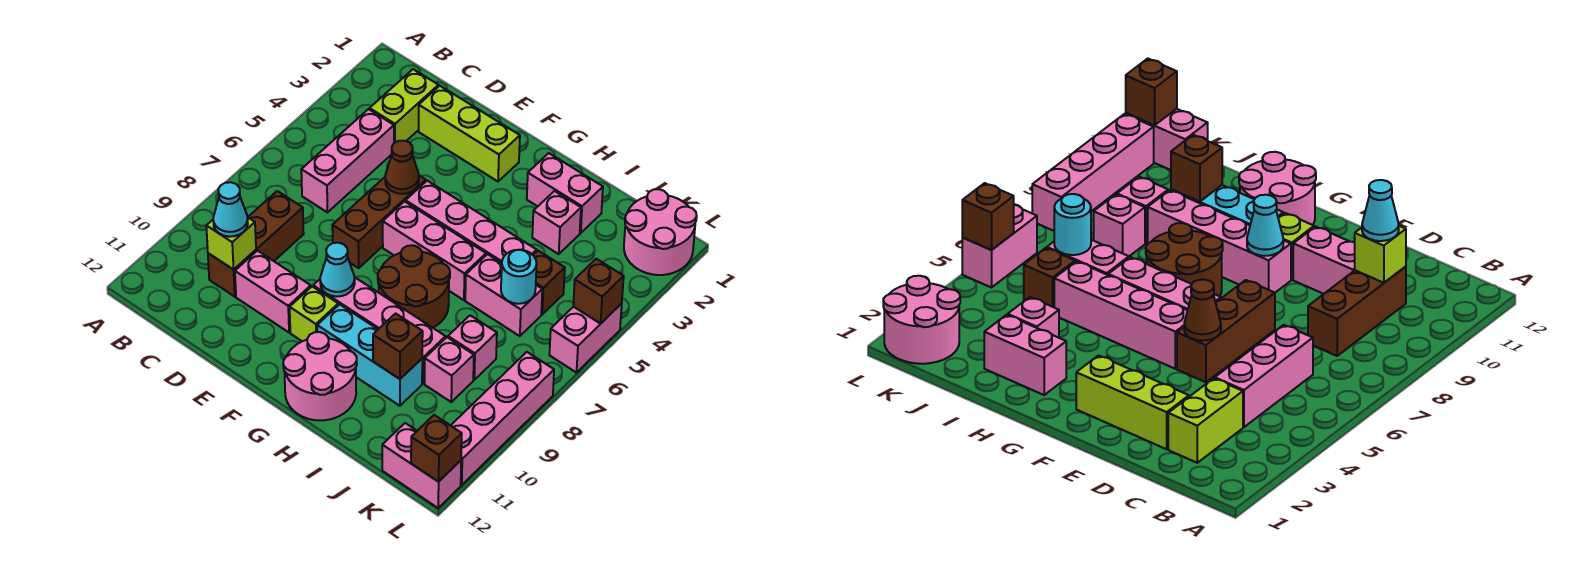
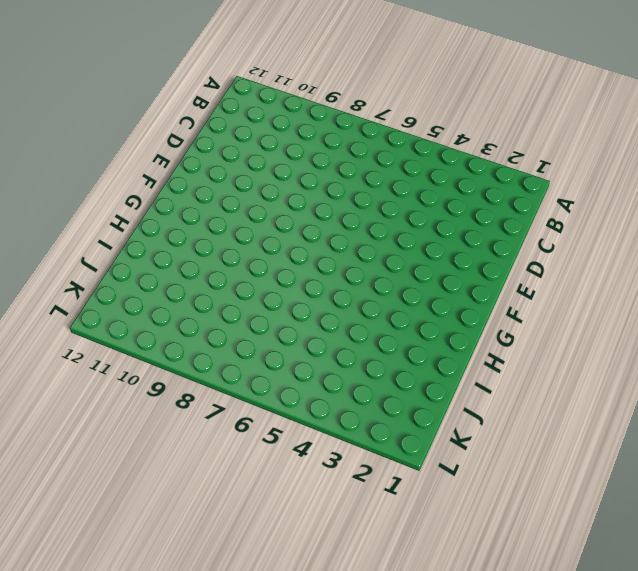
none -> lime 1x2 brick [370,69,439,143]
none -> pink 1x3 brick [301,109,394,212]
none -> brown 1x3 brick [208,191,304,297]
none -> lime 1x3 brick [419,86,520,181]

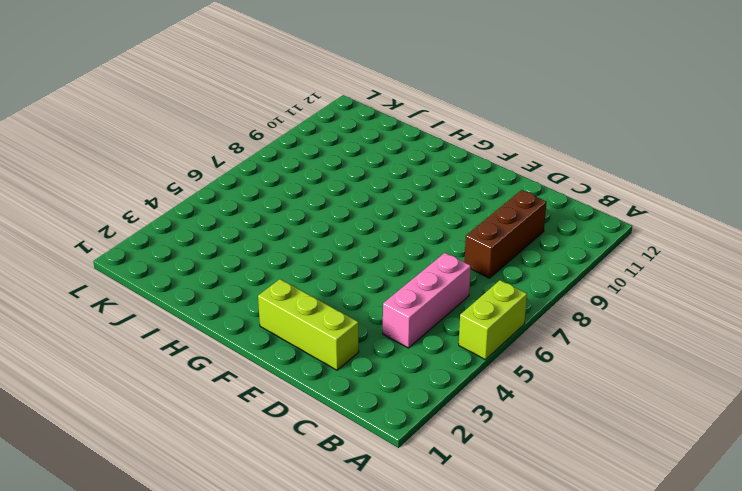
lime 1x2 brick [459,280,527,360] -> lime 1x2 brick moved to [370,69,439,143]
none -> pink 1x2 brick [235,251,311,332]
none -> brown 1x3 brick [332,176,426,268]
none -> pink 1x4 brick [406,181,537,263]
none -> pink 1x3 brick [383,201,486,300]

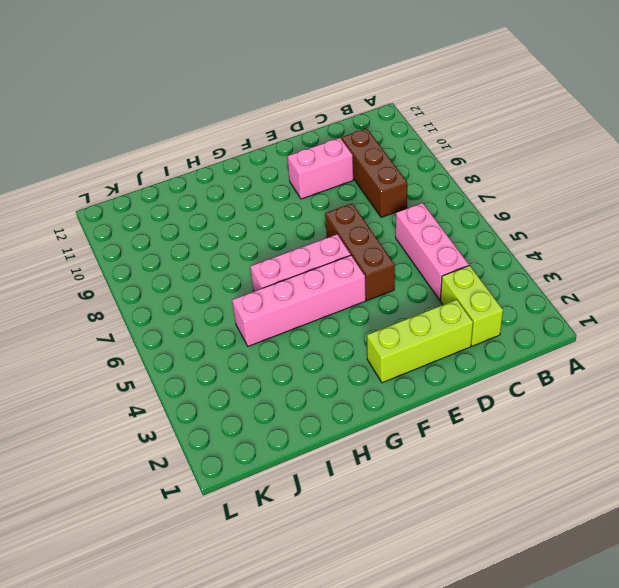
none -> pink 1x4 brick [313,277,446,383]
none -> lime 1x1 brick [290,286,338,341]
none -> brown 2x2 round brick [378,245,450,328]
none -> cyan 1x3 brick [317,304,422,406]

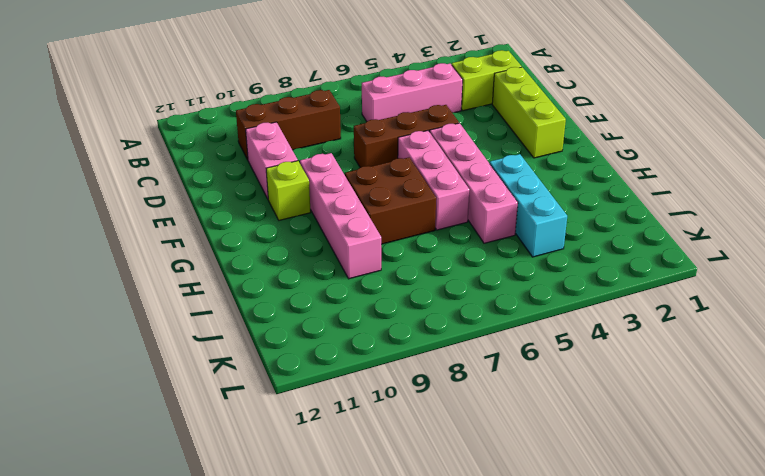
brown 2x2 brick [345,158,436,244] -> brown 2x2 round brick [378,245,450,328]
cyan 1x3 brick [489,154,567,257] -> cyan 1x3 brick moved to [317,304,422,406]
none -> pink 2x2 round brick [283,332,357,420]
none -> pink 1x2 brick [527,153,603,233]
none -> pink 1x1 brick [532,191,581,254]
none -> pink 1x2 brick [465,254,542,336]

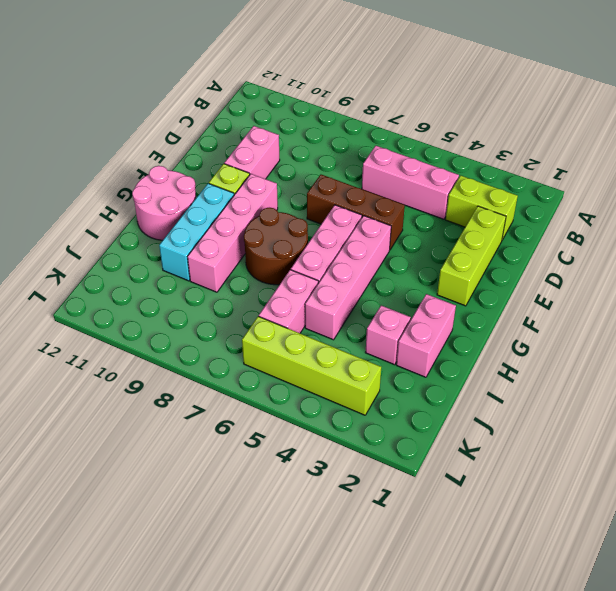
lime 1x4 brick [242,316,381,415] -> none
none -> brown 1x3 brick [208,191,304,297]
none -> brown 1x1 brick [533,251,565,314]
none -> pink 1x1 brick [448,315,497,380]
none -> pink 1x1 brick [425,337,474,402]

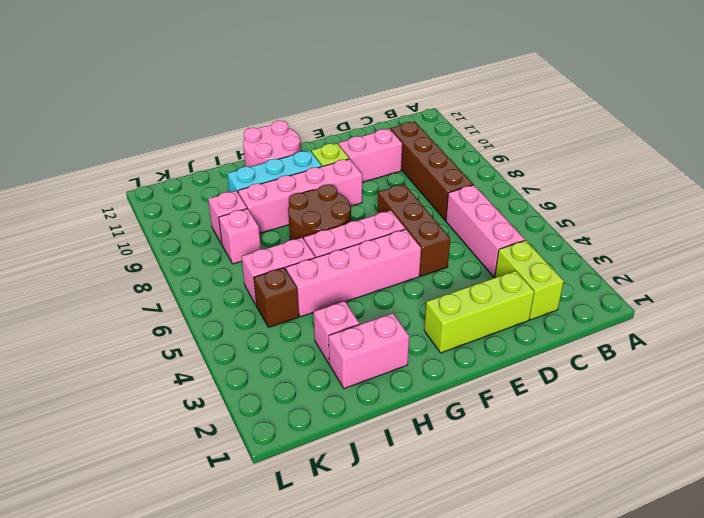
brown 1x4 brick [391,122,473,220] -> brown 1x3 brick [208,191,304,297]
none -> pink 2x2 round brick [624,189,697,275]
none -> pink 1x2 brick [382,423,461,508]
none -> pink 1x2 brick [549,304,622,373]
none -> pink 1x4 brick [451,352,554,485]

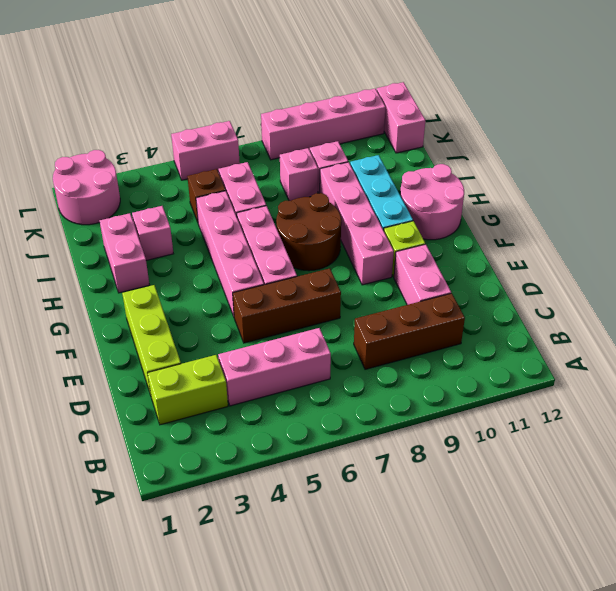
none -> lime 1x1 brick [206,217,256,270]
none -> brown 1x1 cone [385,141,419,194]
none -> cyan 1x1 cone [320,243,355,297]
none -> brown 1x1 brick [373,314,423,379]

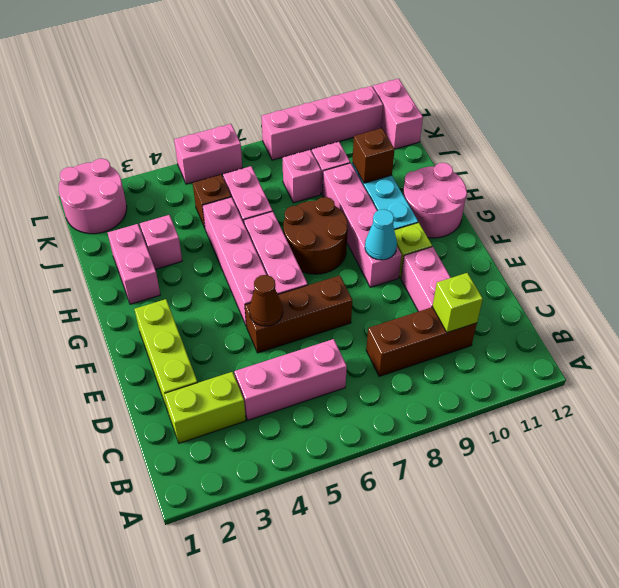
none -> cyan 1x1 round brick [501,250,537,304]
none -> brown 1x1 brick [573,259,624,324]
none -> brown 1x1 brick [411,415,462,482]
none -> cyan 1x1 cone [213,182,248,237]

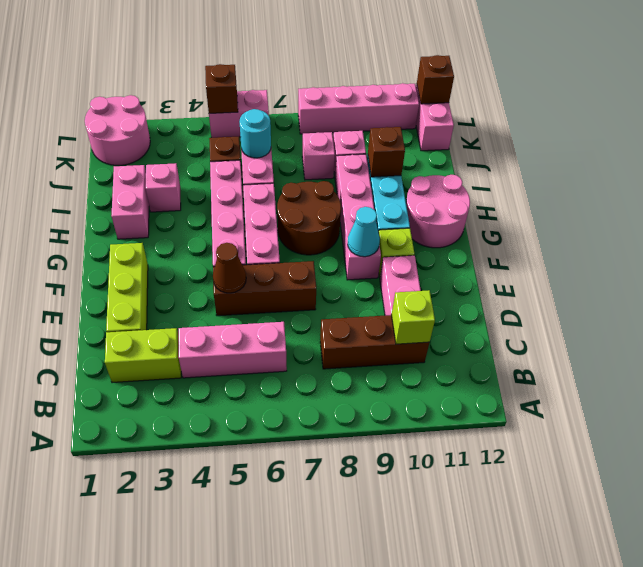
none -> cyan 1x1 cone [213,182,248,237]

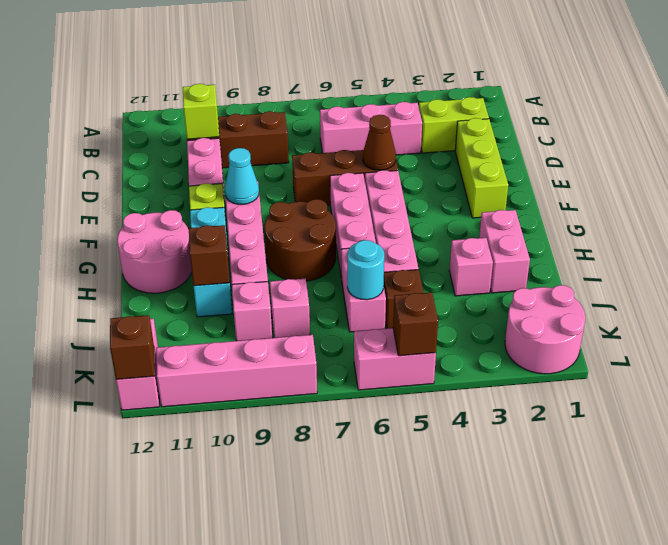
none -> cyan 1x1 cone [213,182,248,237]

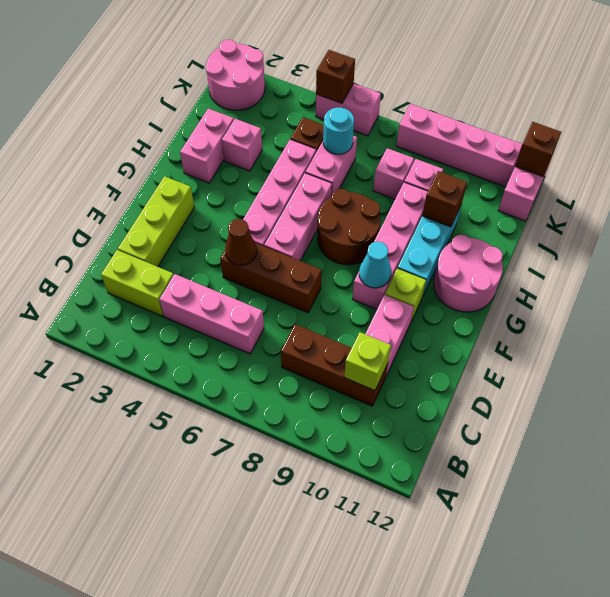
none -> cyan 1x1 cone [213,182,248,237]

